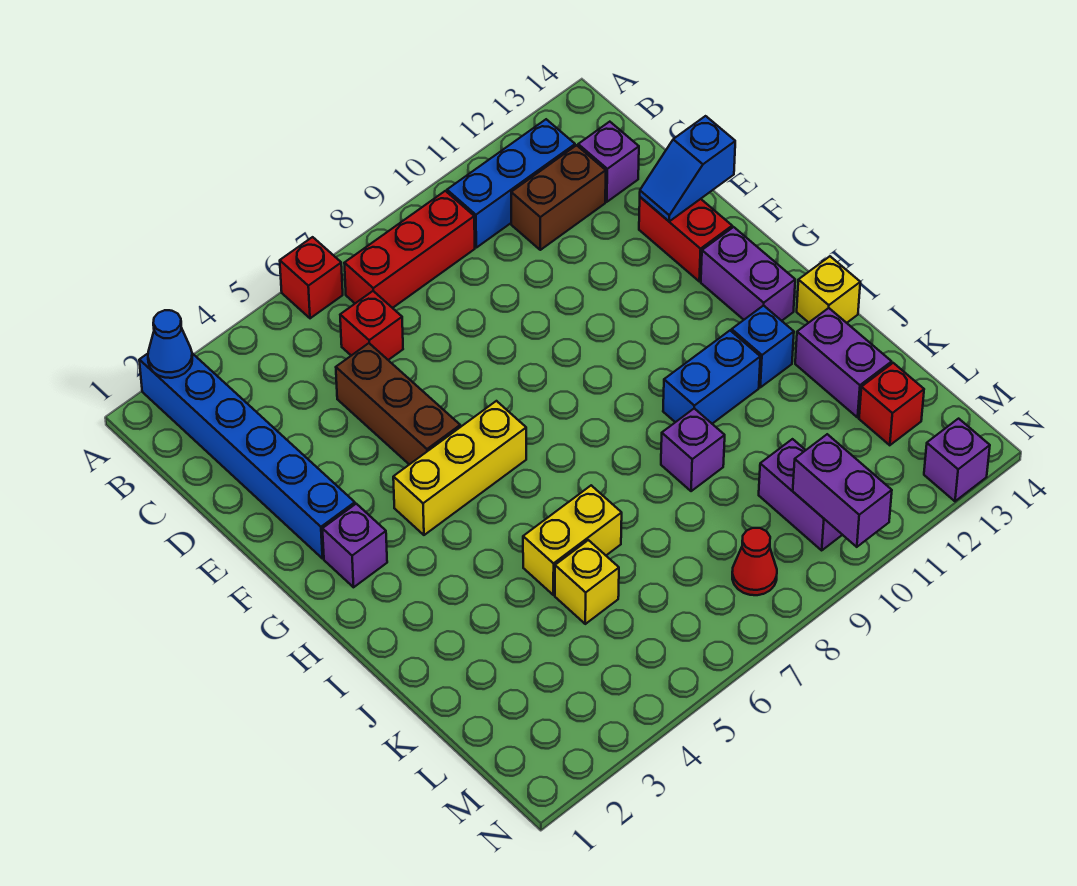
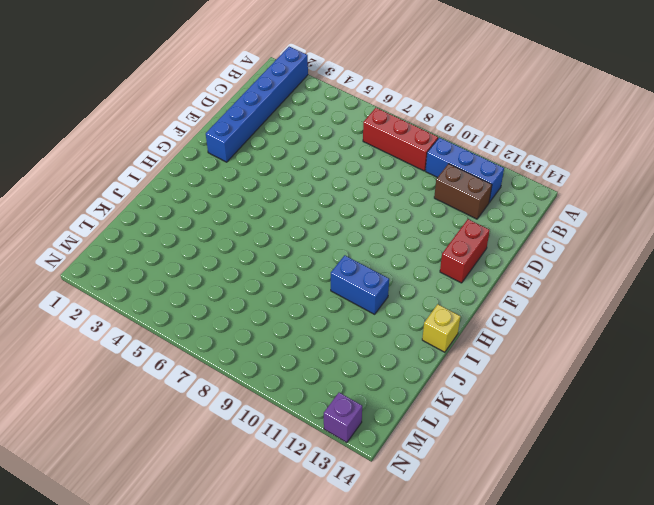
none -> red 1x1 brick [280,237,343,318]
none -> red 1x1 brick [340,291,403,360]
none -> purple 1x1 brick [578,122,639,202]

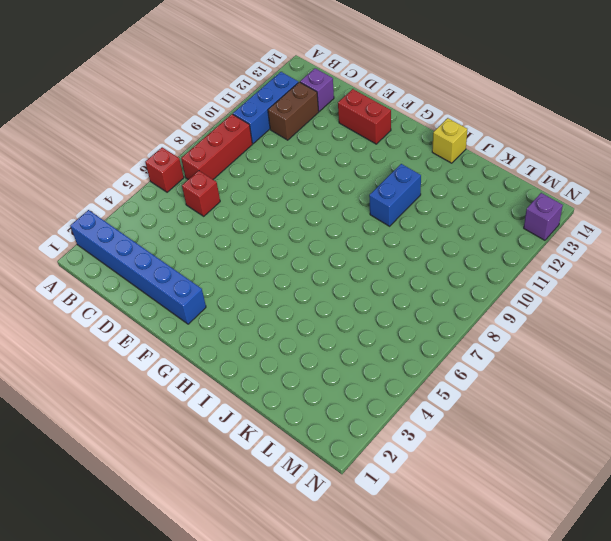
none -> brown 1x3 brick [336,343,460,465]
none -> purple 1x1 brick [322,504,387,587]
none -> yellow 1x3 brick [393,401,526,535]

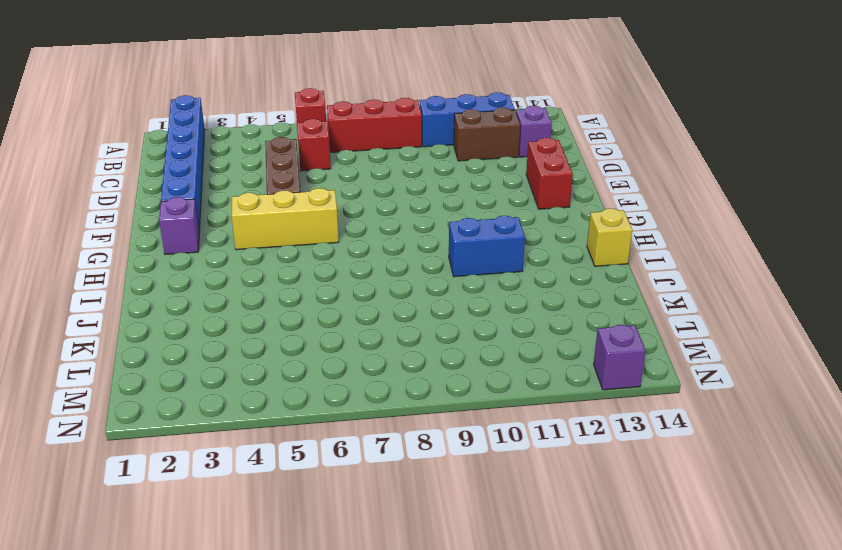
none -> purple 1x2 brick [701,227,795,321]
none -> blue 1x1 brick [732,305,794,387]
none -> yellow 1x2 brick [523,485,622,595]

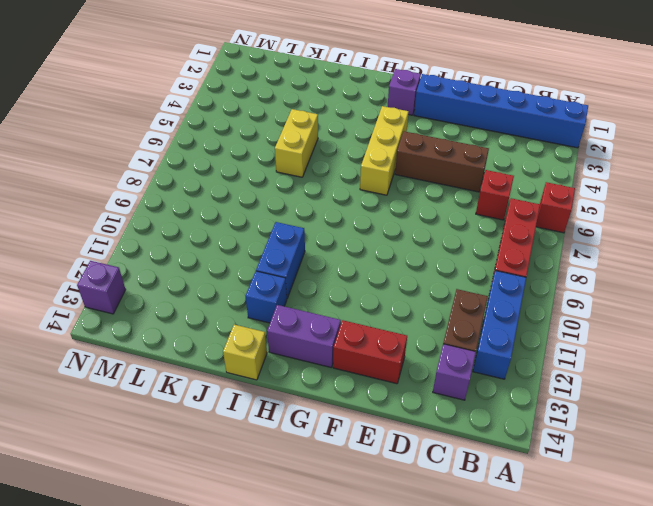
none -> purple 1x1 brick [661,408,725,491]
none -> purple 1x2 brick [795,308,892,417]
none -> yellow 1x1 brick [555,540,619,624]

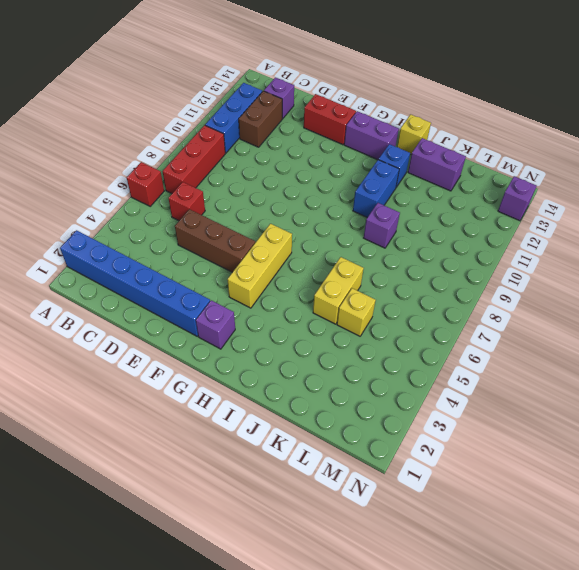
none -> purple 1x2 brick [759,439,842,550]
none -> red 1x1 brick [859,363,924,445]
none -> red 1x1 cone [732,528,777,595]

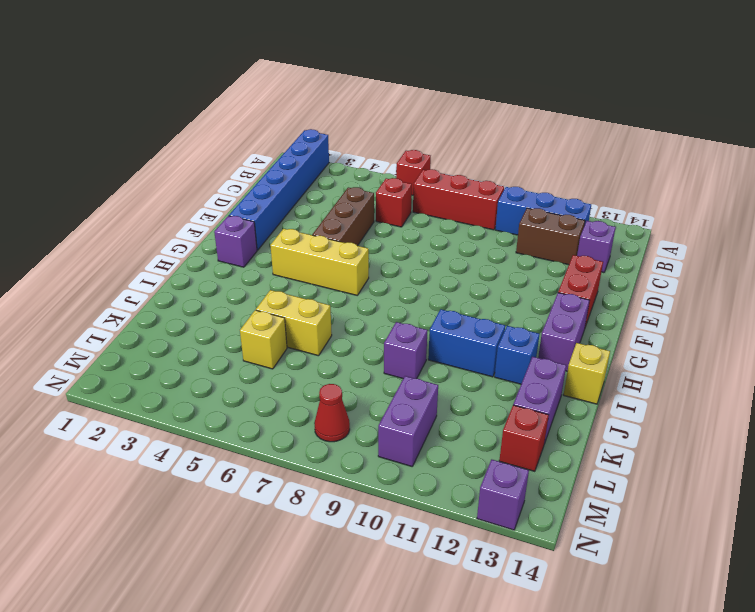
none -> blue 1x1 cone [148,310,192,378]
none -> blue 1x2 slope [640,116,735,221]
none -> purple 1x2 brick [793,434,892,547]

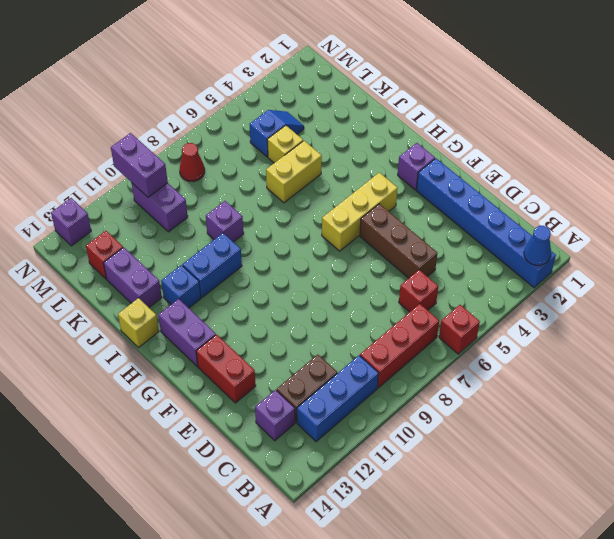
blue 1x2 slope [249,110,304,157] -> blue 1x2 slope moved to [640,116,735,221]

